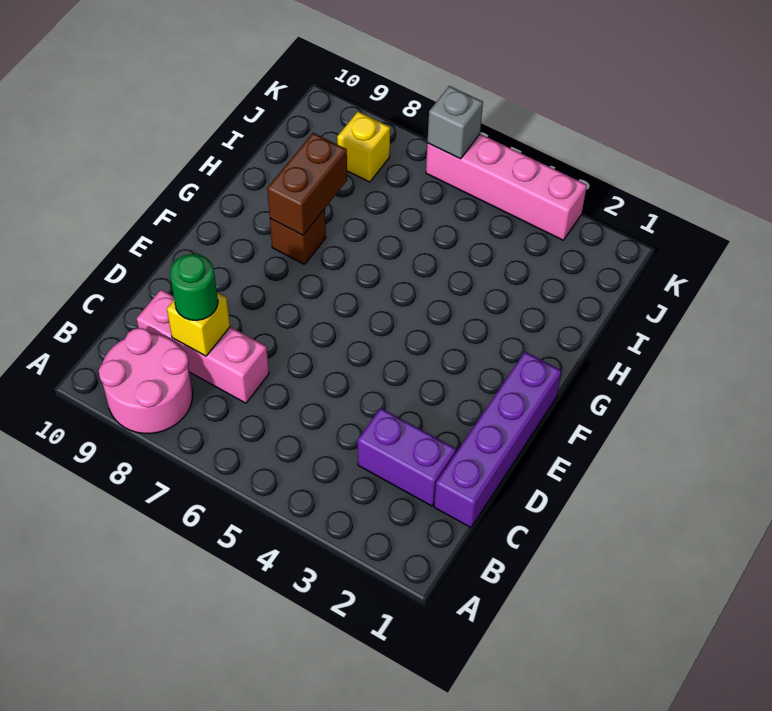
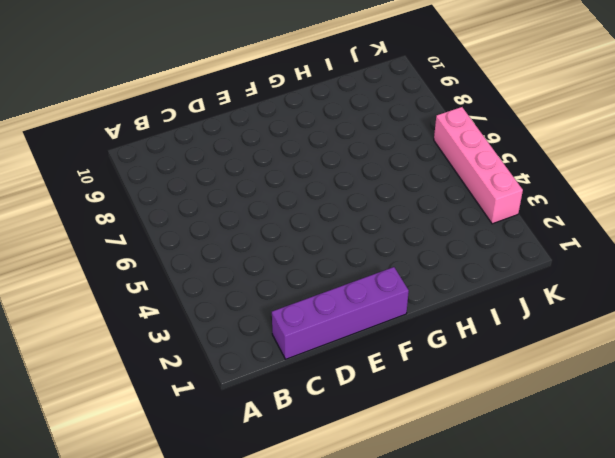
none -> pink 2x2 round brick [99,328,193,434]
none -> purple 1x2 brick [358,408,456,506]

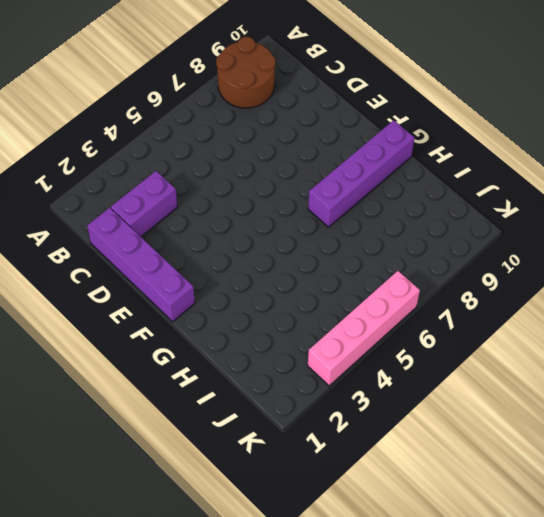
brown 2x2 round brick [216,37,275,108] -> pink 2x2 round brick [99,328,193,434]
purple 1x4 brick [308,120,414,227] -> brown 1x1 brick [270,209,326,264]
none -> pink 1x3 brick [137,290,269,403]
none -> yellow 1x1 brick [337,112,390,182]

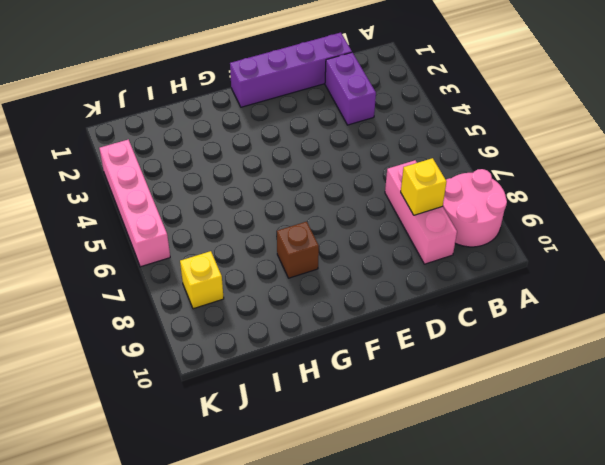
none -> brown 1x2 brick [267,133,347,235]
none -> grey 1x1 brick [427,86,483,159]

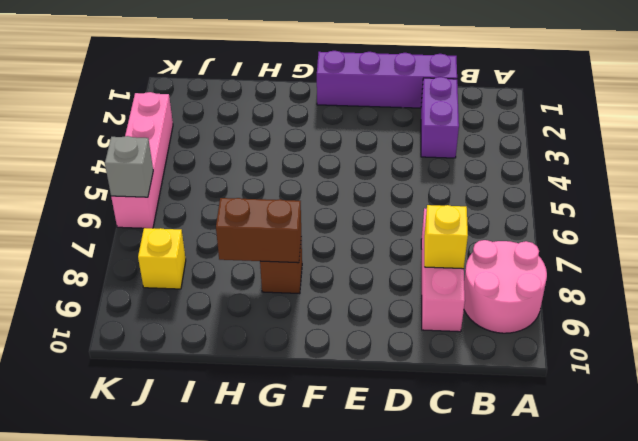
none -> green 1x1 round brick [170,254,218,320]

